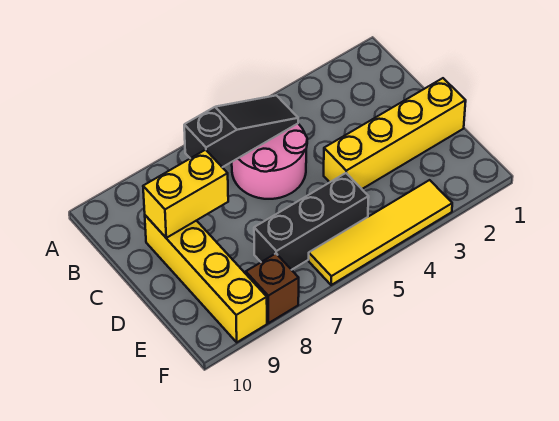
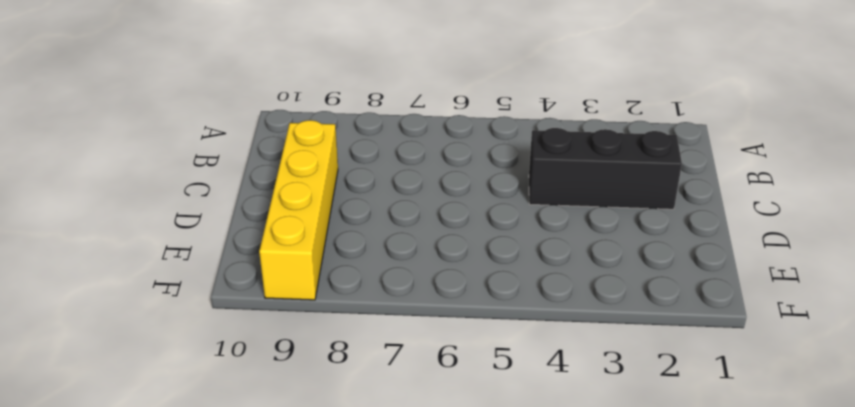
black 1x3 brick [529,128,682,209] -> black 1x3 brick moved to [254,173,369,270]
none -> pink 2x2 round brick [232,124,307,199]
none -> yellow 1x4 brick [324,78,466,189]

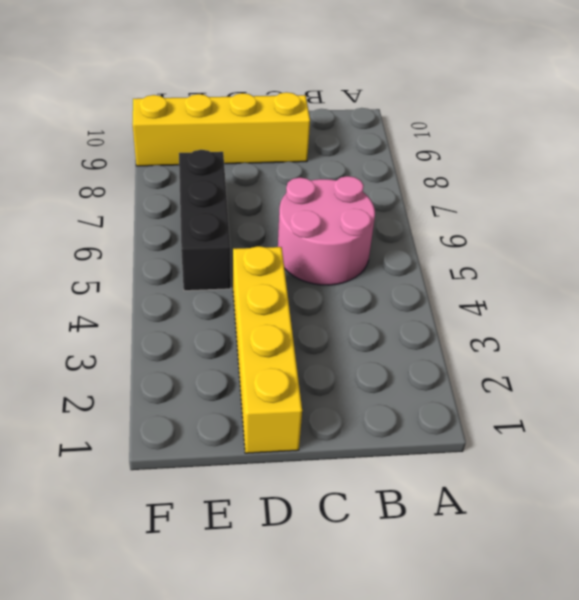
none -> yellow 1x4 tile [309,180,452,285]
none -> brown 1x1 brick [246,254,299,323]

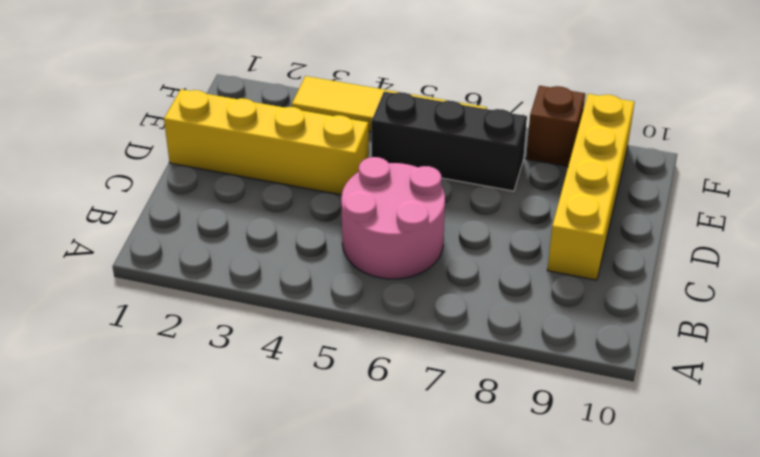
none -> black 1x3 slope [184,95,298,167]
none -> yellow 1x2 brick [143,150,228,238]

